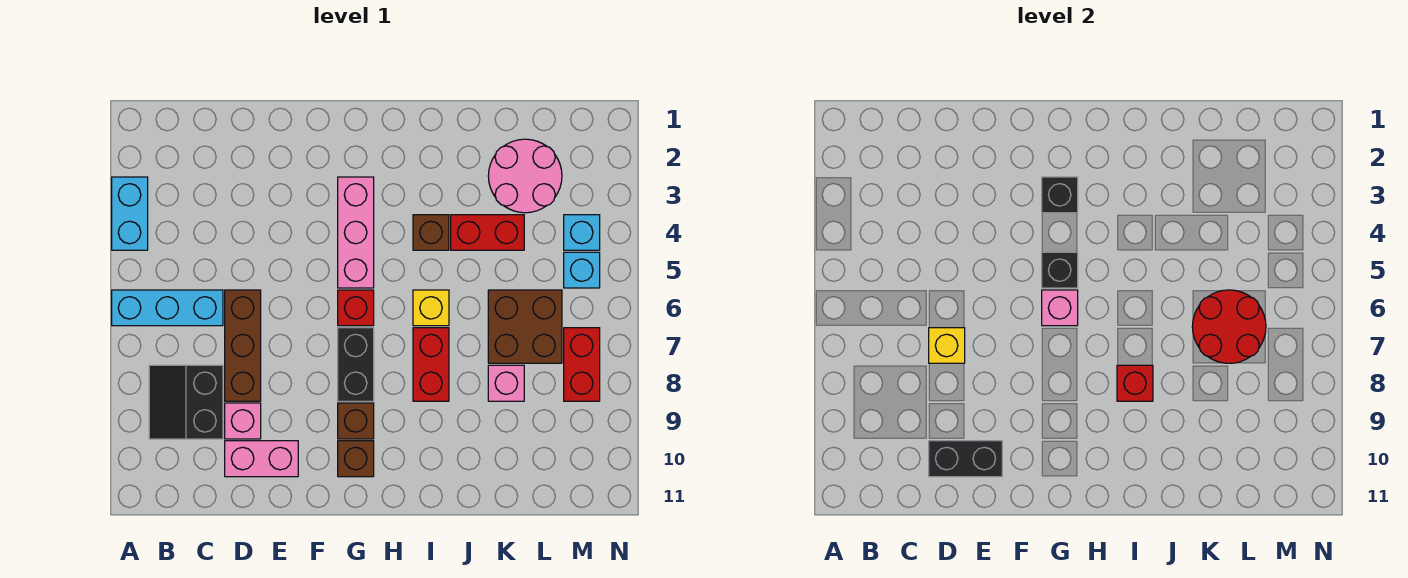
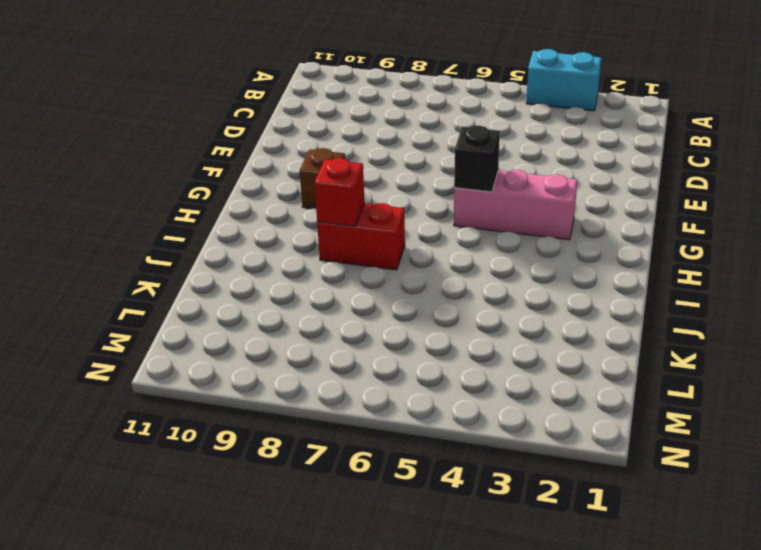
none -> cyan 1x3 brick [112,290,223,326]
none -> black 2x2 slope [149,365,223,439]
none -> brown 1x3 brick [225,290,261,401]

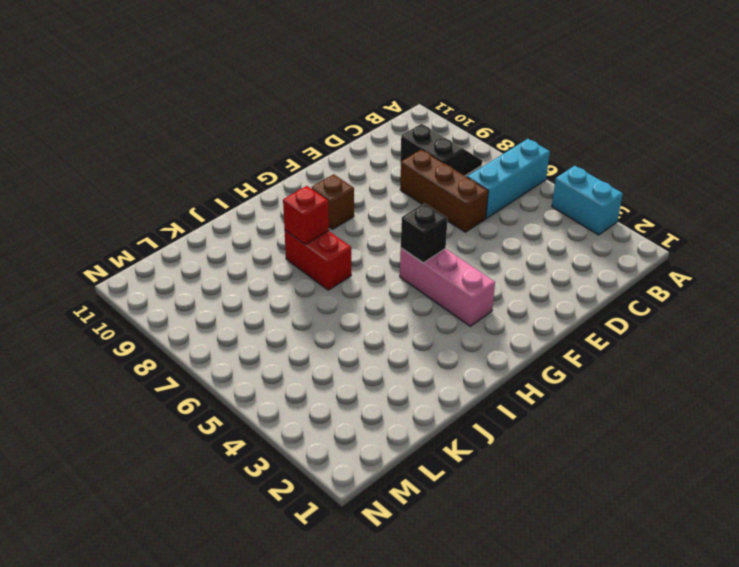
none -> pink 1x1 brick [225,403,261,439]
none -> pink 1x2 brick [225,441,298,477]
none -> red 1x1 brick [338,290,374,326]

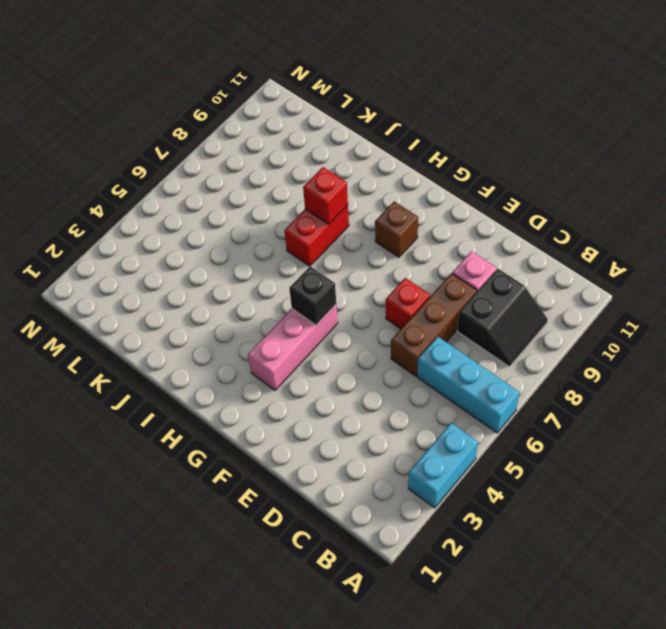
red 1x1 brick [386,278,430,329] -> red 1x1 brick moved to [338,290,374,326]
none -> pink 1x2 brick [225,441,298,477]
none -> black 1x2 brick [338,328,374,401]
none -> brown 1x1 brick [338,441,374,477]

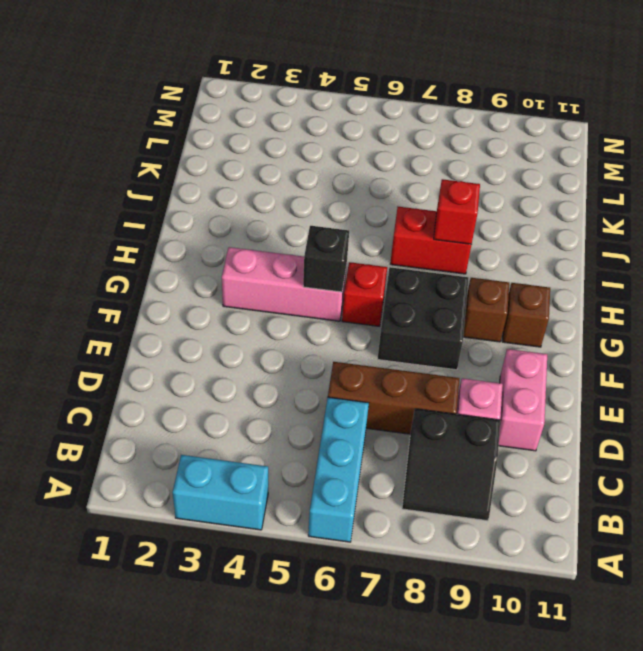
black 2x2 brick [378,267,469,370] -> black 1x2 brick [338,328,374,401]
none -> brown 1x1 brick [413,215,449,250]
none -> yellow 1x1 brick [413,290,449,326]
none -> red 1x2 brick [451,215,524,250]

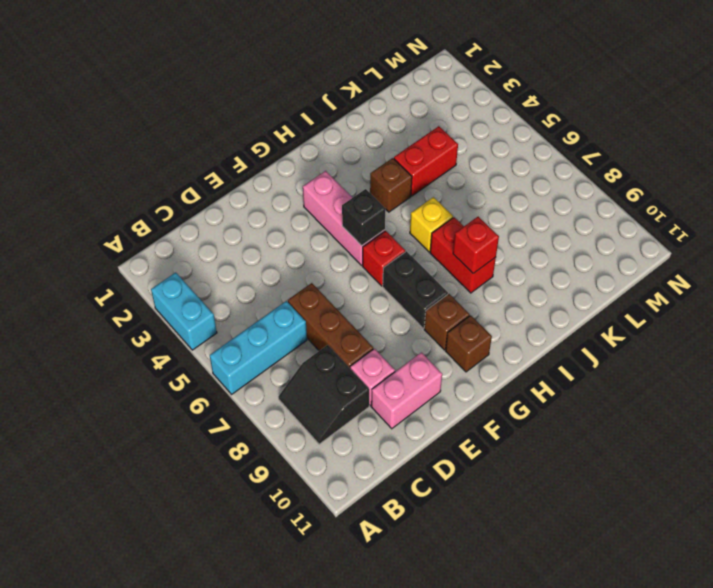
none -> pink 2x2 round brick [488,139,562,213]
none -> brown 2x2 brick [488,290,562,363]
none -> pink 1x1 brick [488,365,524,401]

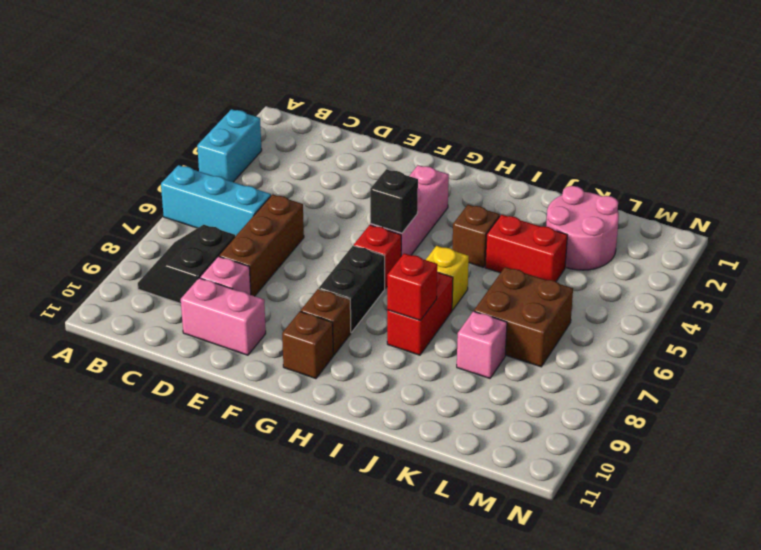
none -> cyan 1x1 brick [564,215,600,250]
none -> cyan 1x1 brick [564,252,600,288]
none -> red 1x2 brick [564,328,600,401]

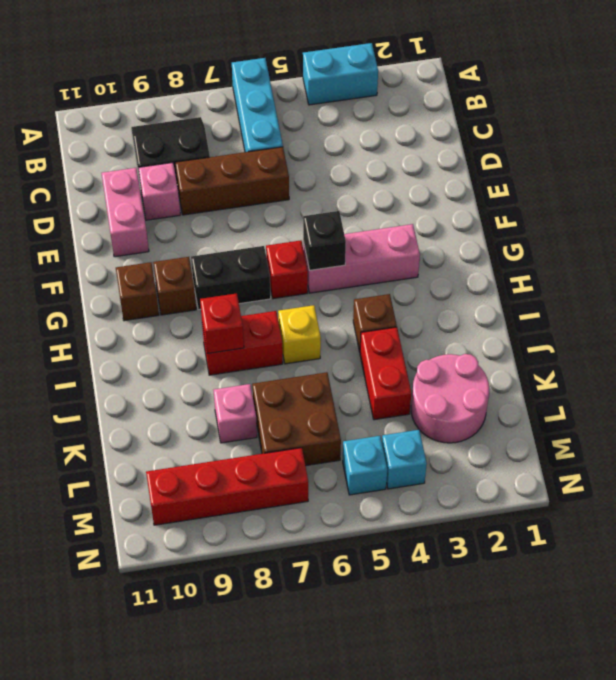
red 1x4 brick [146,448,308,525] -> red 1x2 brick [564,328,600,401]
none -> yellow 1x1 brick [929,328,965,363]
none -> black 1x2 brick [929,441,1002,477]
none -> black 1x1 brick [1042,177,1078,213]

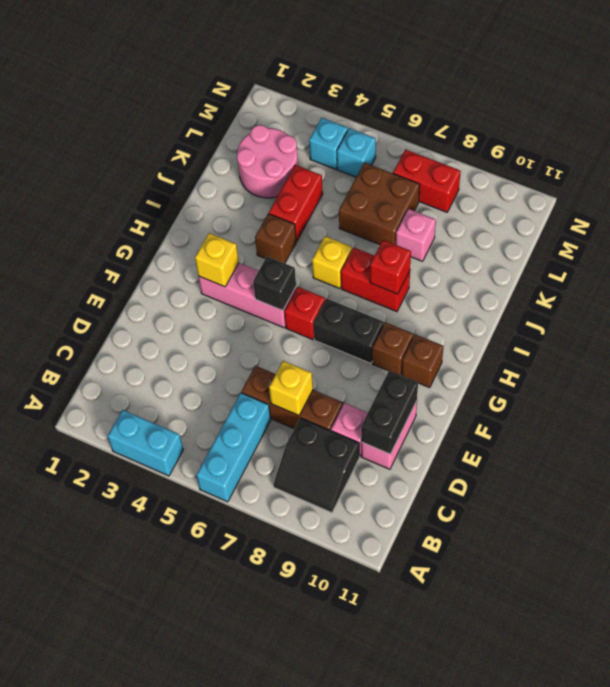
yellow 1x1 brick [195,233,239,287] -> black 1x1 brick [1042,177,1078,213]
none -> pink 1x1 brick [1042,290,1078,326]
none -> red 2x2 round brick [1192,290,1266,363]

